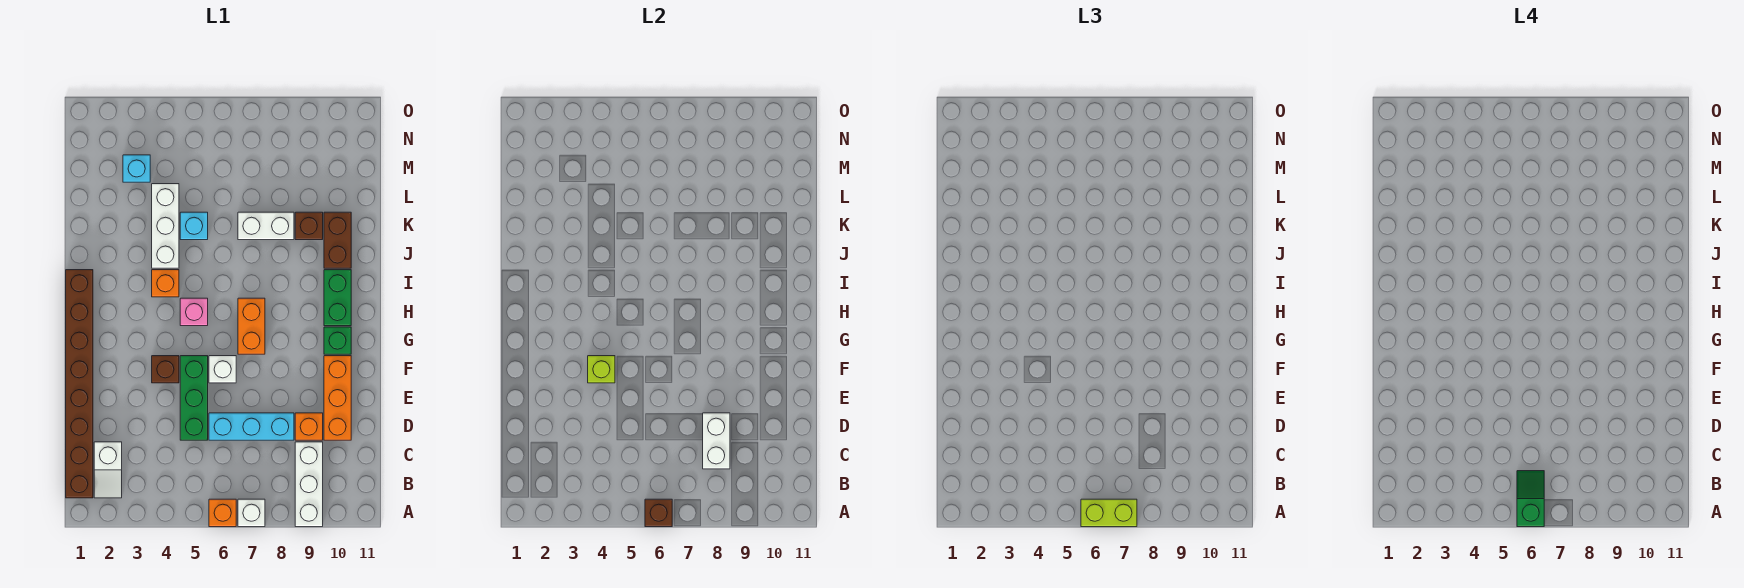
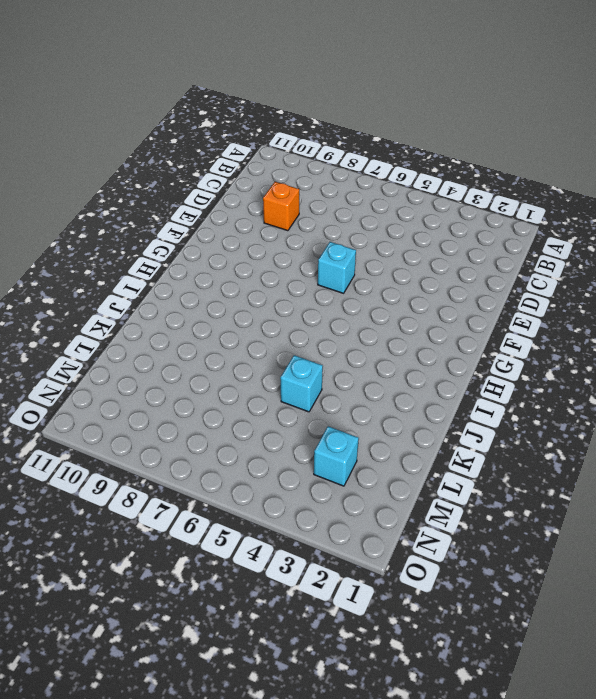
cyan 1x1 brick [318,242,356,293] -> white 1x1 brick [209,356,236,383]
none -> orange 1x1 brick [209,499,236,527]
none -> white 1x1 brick [238,499,265,527]
none -> white 1x3 brick [295,442,323,527]

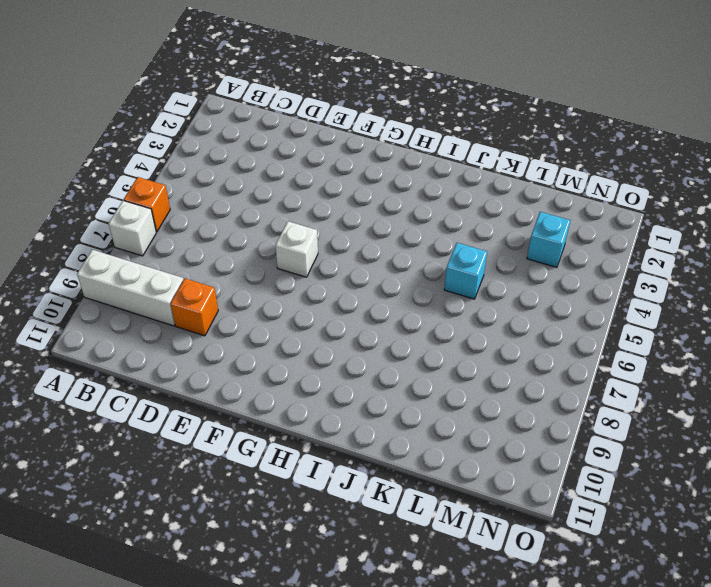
none -> brown 1x8 brick [66,270,93,498]
none -> white 1x2 slope [94,442,122,498]
none -> green 1x3 brick [180,356,208,440]

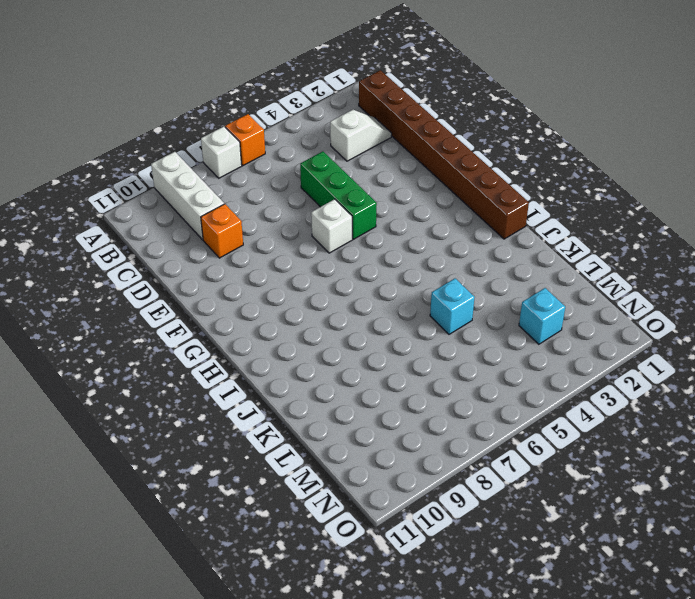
white 1x2 slope [330,110,392,161] -> white 1x2 slope turned to [94,442,122,498]
none -> cyan 1x3 brick [209,413,294,440]
none -> orange 1x3 brick [324,356,351,440]
none -> brown 1x1 brick [152,356,179,383]

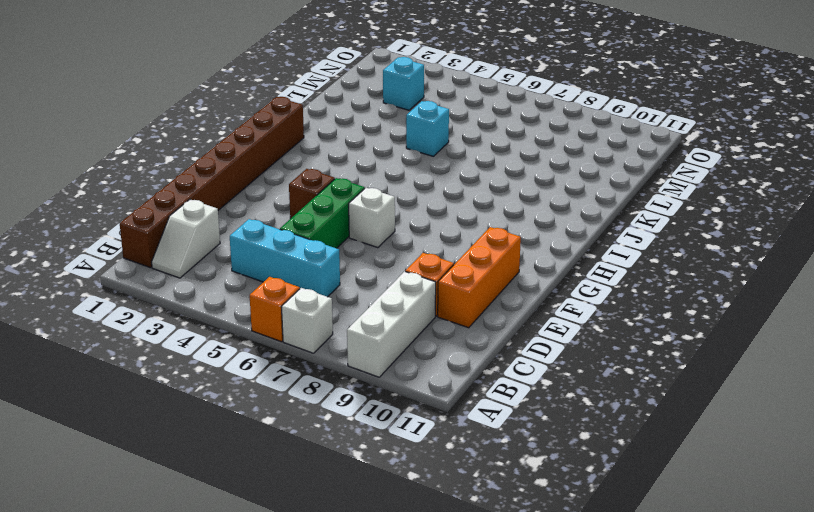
cyan 1x3 brick [230,219,340,297] -> cyan 1x3 brick moved to [209,413,294,440]
none -> orange 1x2 brick [238,298,265,354]
none -> green 1x1 brick [324,327,351,354]
none -> pink 1x1 brick [180,298,208,326]

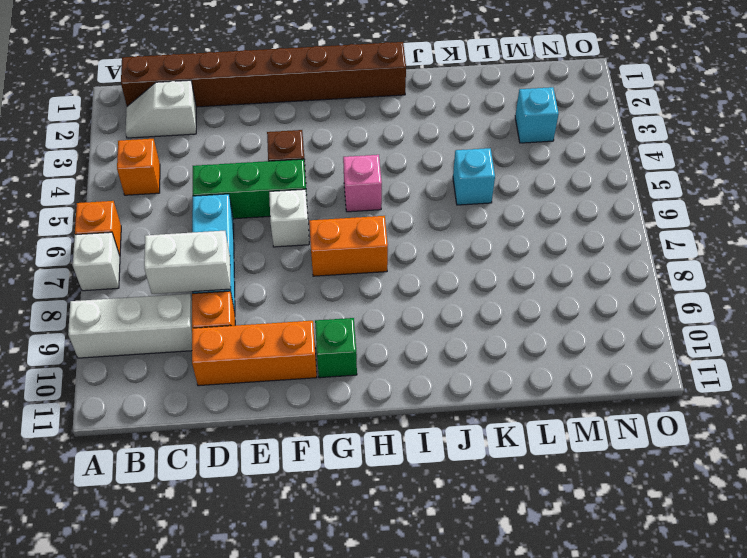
orange 1x1 brick [117,139,160,195] -> orange 1x1 brick moved to [152,270,179,297]
none -> green 1x2 brick [324,270,351,326]
none -> white 1x3 brick [152,184,179,268]
none -> brown 1x2 brick [324,212,351,268]

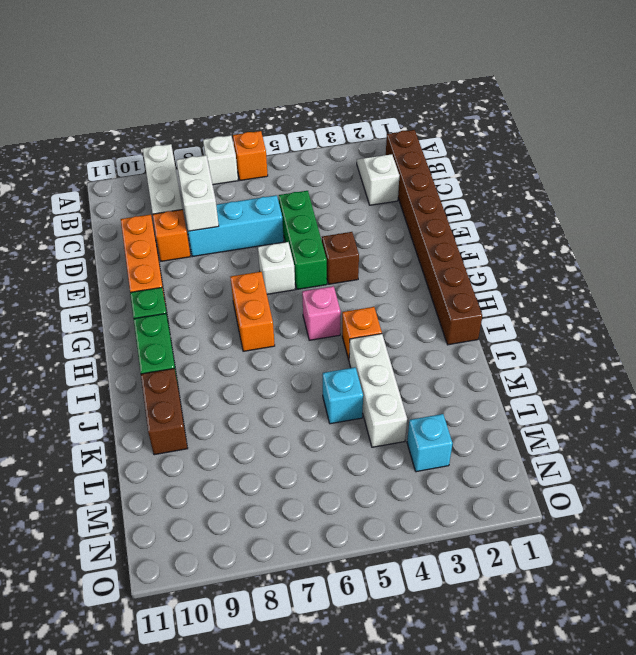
none -> white 1x2 brick [238,212,294,240]
none -> brown 1x1 brick [295,212,323,240]
none -> brown 1x1 brick [645,499,672,527]

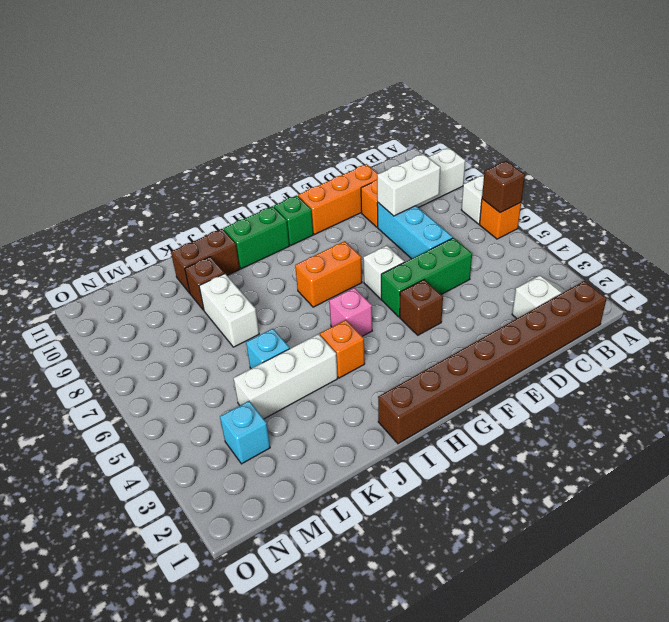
none -> lime 1x1 brick [588,356,615,383]
none -> lime 1x2 brick [1081,499,1137,527]
none -> green 1x2 slope [1517,471,1544,527]

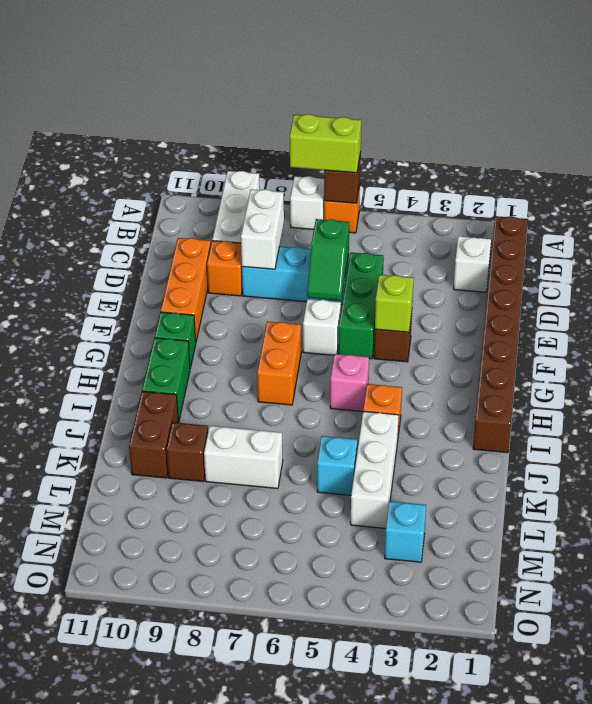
green 1x2 slope [307,219,349,300] -> green 1x2 slope moved to [1517,471,1544,527]

